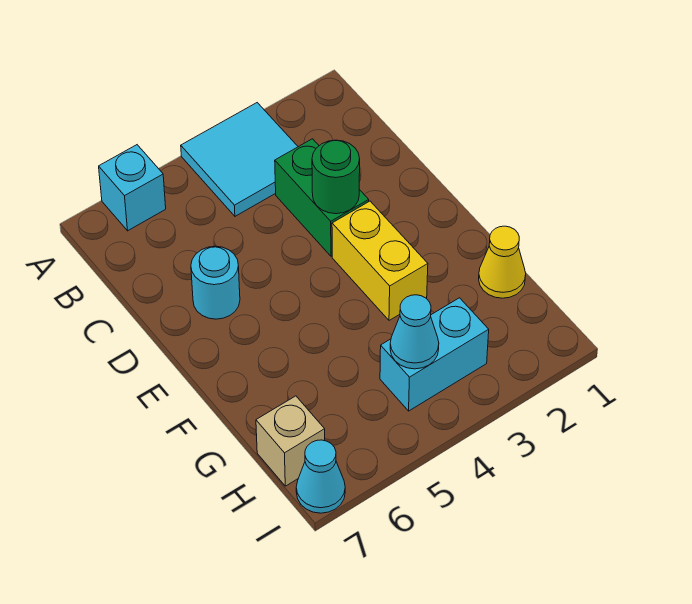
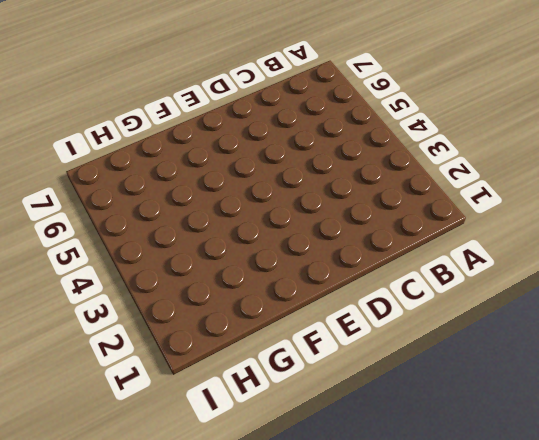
none -> cyan 2x2 tile [181,103,298,216]
none -> cyan 1x1 brick [99,145,166,231]

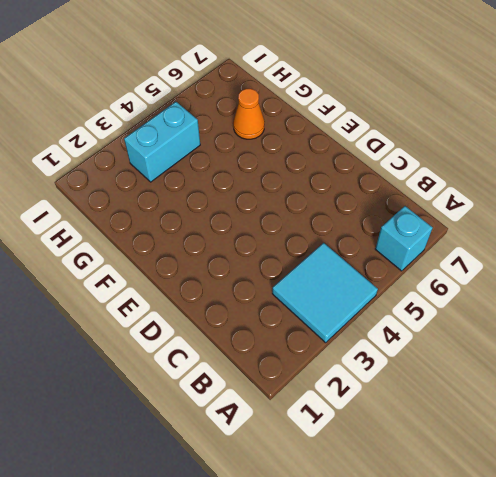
orange 1x1 cone [233,89,265,139] -> none
none -> green 1x2 brick [275,139,369,256]
none -> cyan 1x1 round brick [191,246,240,319]

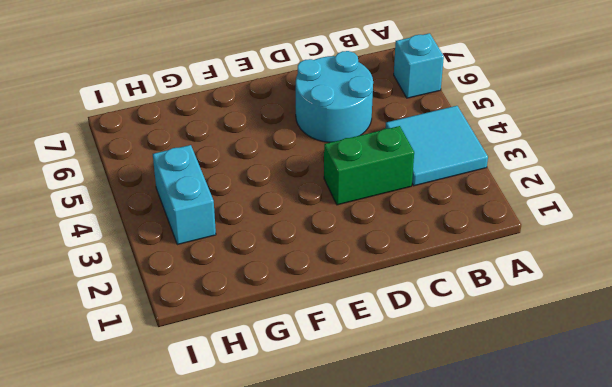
cyan 2x2 round brick [296,51,373,143] -> cyan 1x1 round brick [191,246,240,319]
none -> yellow 1x2 brick [332,201,428,320]
none -> yellow 1x1 cone [479,226,526,298]

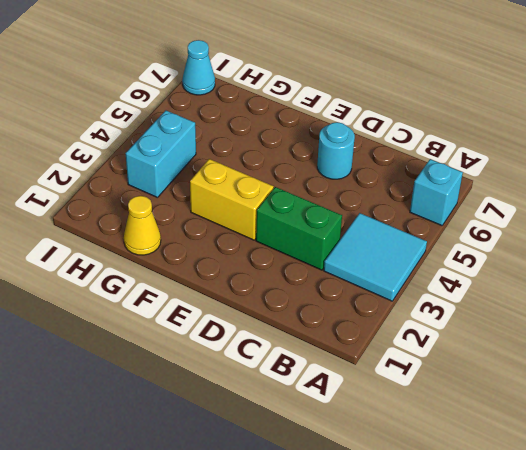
none -> tan 1x1 brick [256,396,325,486]
none -> green 1x1 round brick [312,140,360,214]

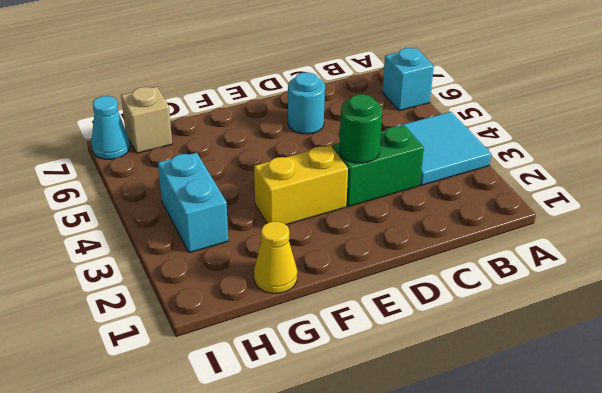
none -> cyan 1x1 cone [390,295,439,369]

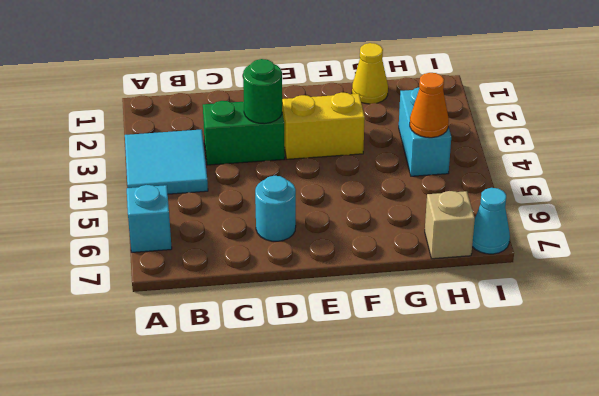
orange 1x1 cone [410,73,449,138] -> cyan 1x1 cone [390,295,439,369]

